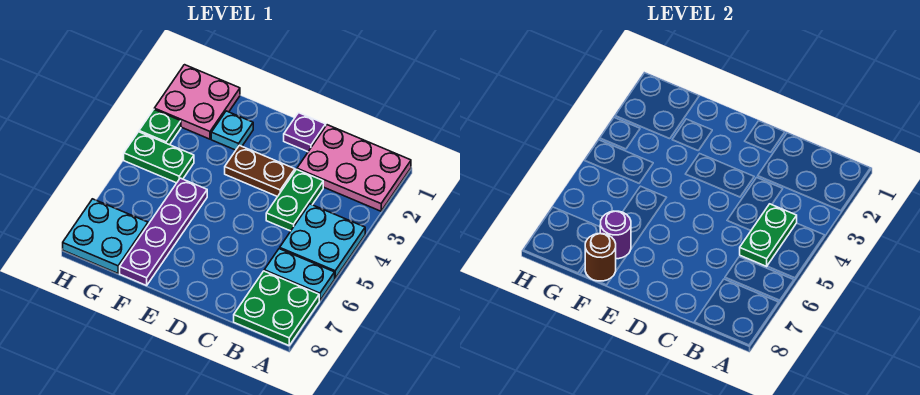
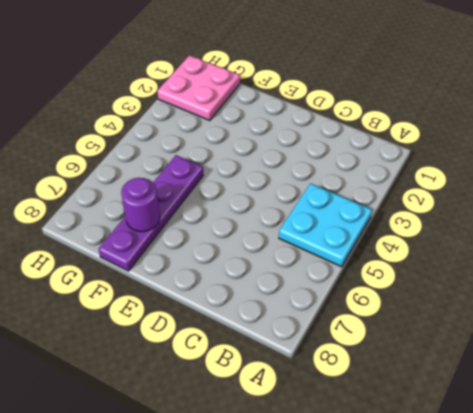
none -> pink 2x3 plate [297,125,411,211]
none -> cyan 1x2 plate [264,249,335,301]
none -> green 2x2 plate [234,271,319,345]

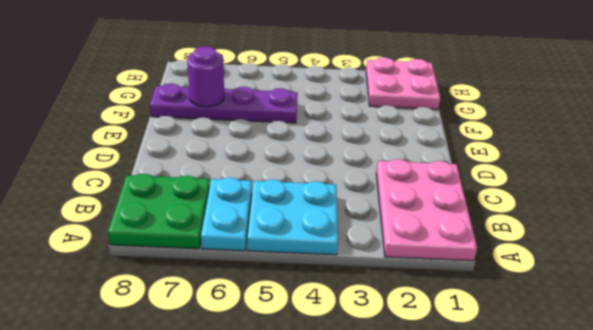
none -> green 1x2 plate [266,170,323,231]
none -> purple 1x1 plate [284,113,326,152]
none -> brown 1x2 plate [225,145,295,197]

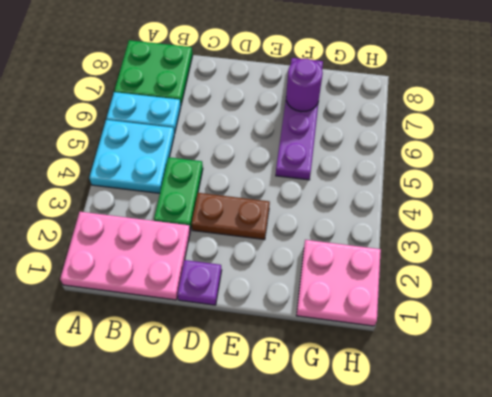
none -> cyan 1x1 plate [211,111,253,150]
none -> green 1x2 plate [124,132,194,183]
none -> cyan 2x2 plate [63,199,148,273]

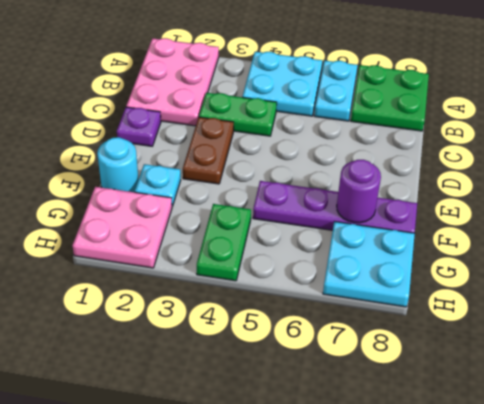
cyan 1x1 round brick [97,137,139,192] -> none
none -> green 1x1 plate [139,110,181,145]
none -> green 1x2 plate [740,204,797,266]
none -> brown 1x1 round brick [585,234,616,281]

